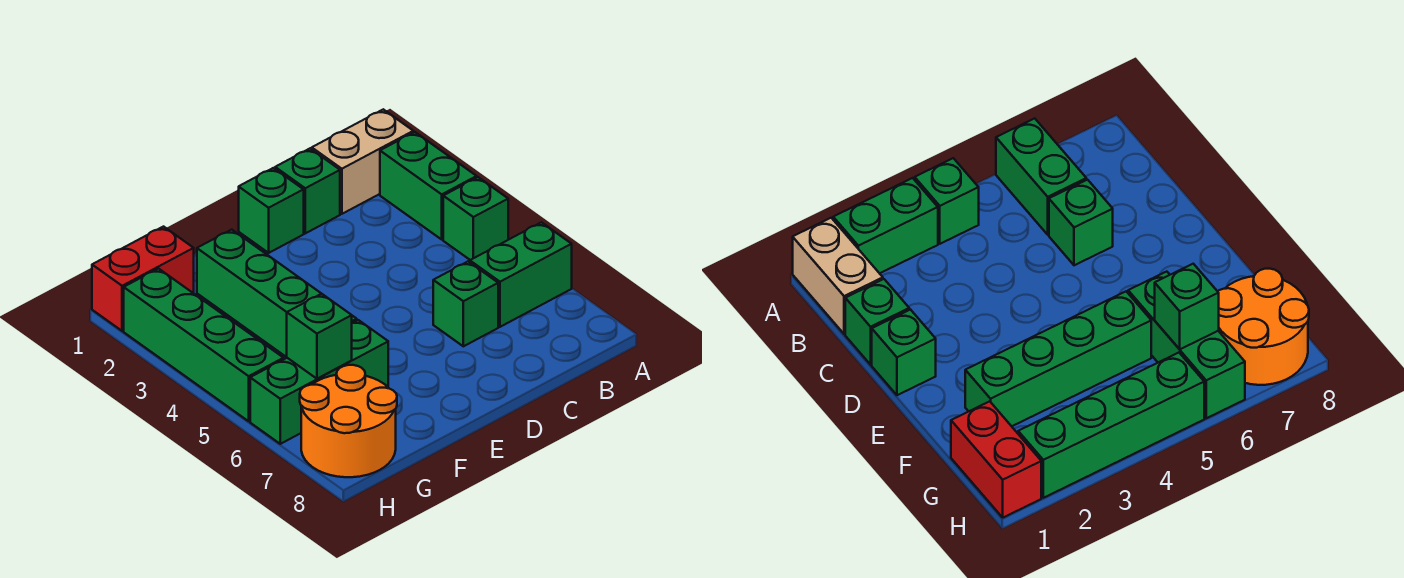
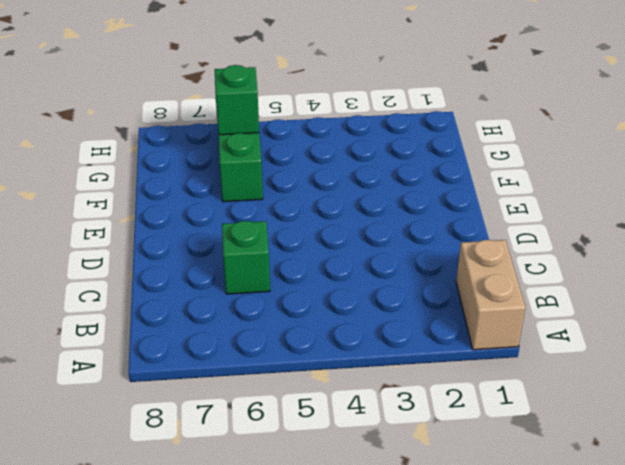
none -> green 1x2 brick [380,132,477,239]
none -> green 1x1 brick [443,177,508,260]
none -> green 1x2 brick [470,222,572,327]

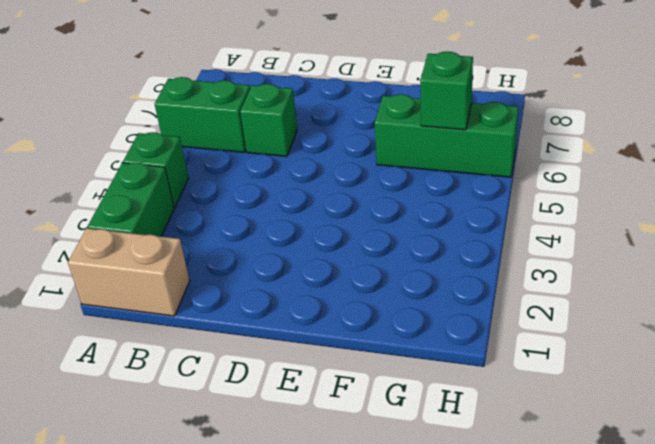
none -> green 1x1 brick [275,149,340,233]
none -> green 1x1 brick [239,168,304,253]
none -> green 1x4 brick [197,230,357,357]

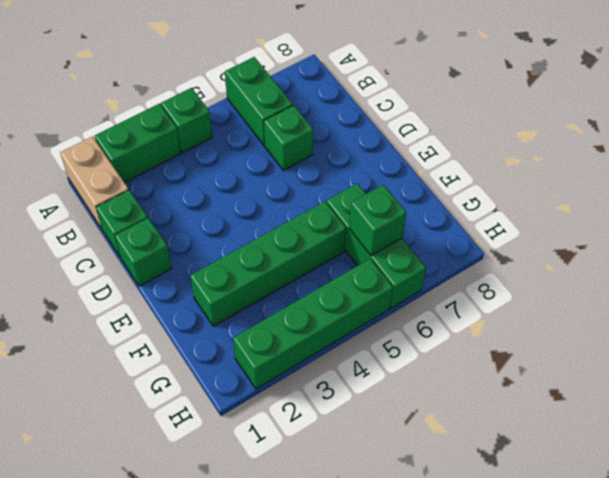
none -> red 1x2 brick [92,227,194,331]
none -> orange 2x2 round brick [300,365,397,477]

